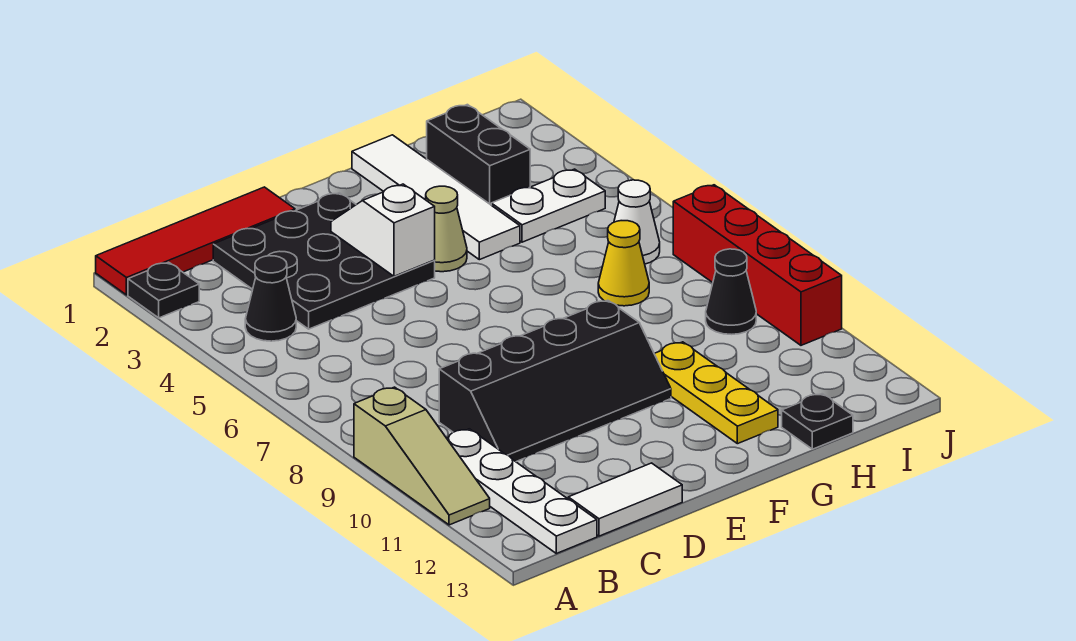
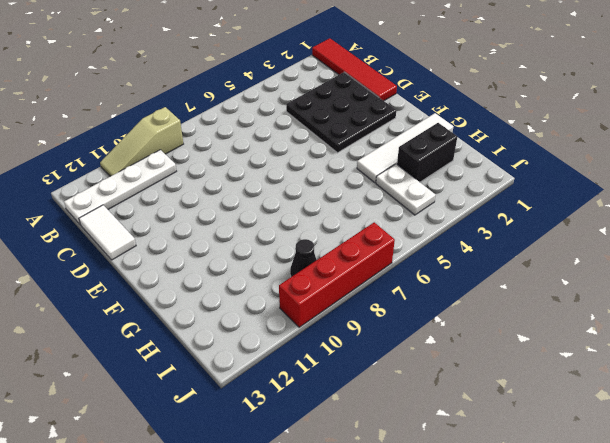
none -> black 1x1 plate [128,262,199,318]
none -> black 1x1 cone [245,256,296,341]
none -> black 2x4 slope [439,300,671,462]

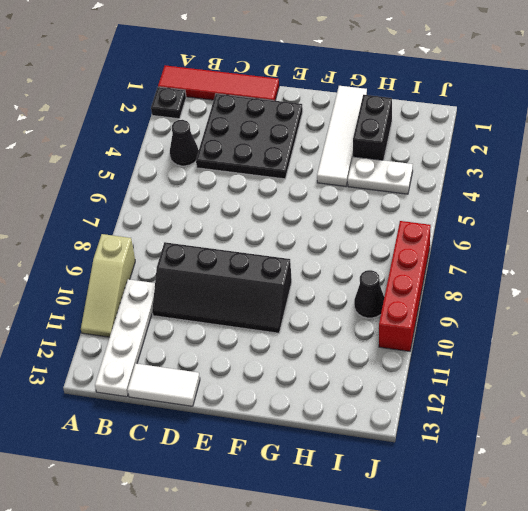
none -> tan 1x1 cone [426,186,467,272]
none -> yellow 1x3 plate [654,342,778,444]
none -> yellow 1x1 cone [598,221,649,306]

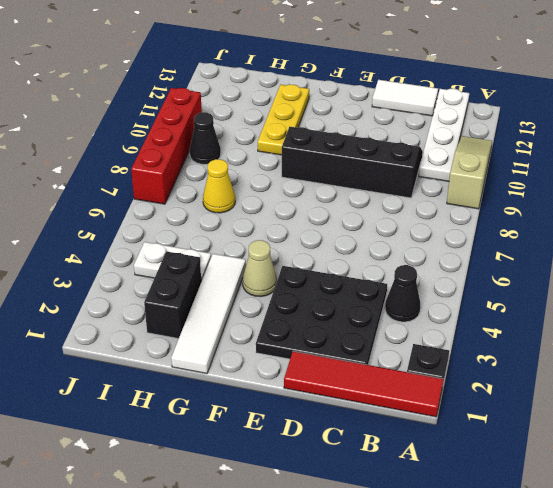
none -> black 1x1 plate [782,394,853,449]
none -> white 1x1 cone [614,180,660,264]
none -> white 1x2 slope [331,184,435,276]

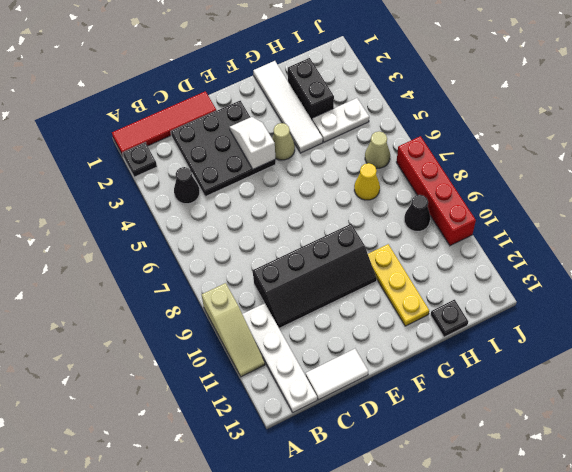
tan 1x1 cone [365,131,390,168] -> white 1x1 cone [614,180,660,264]

